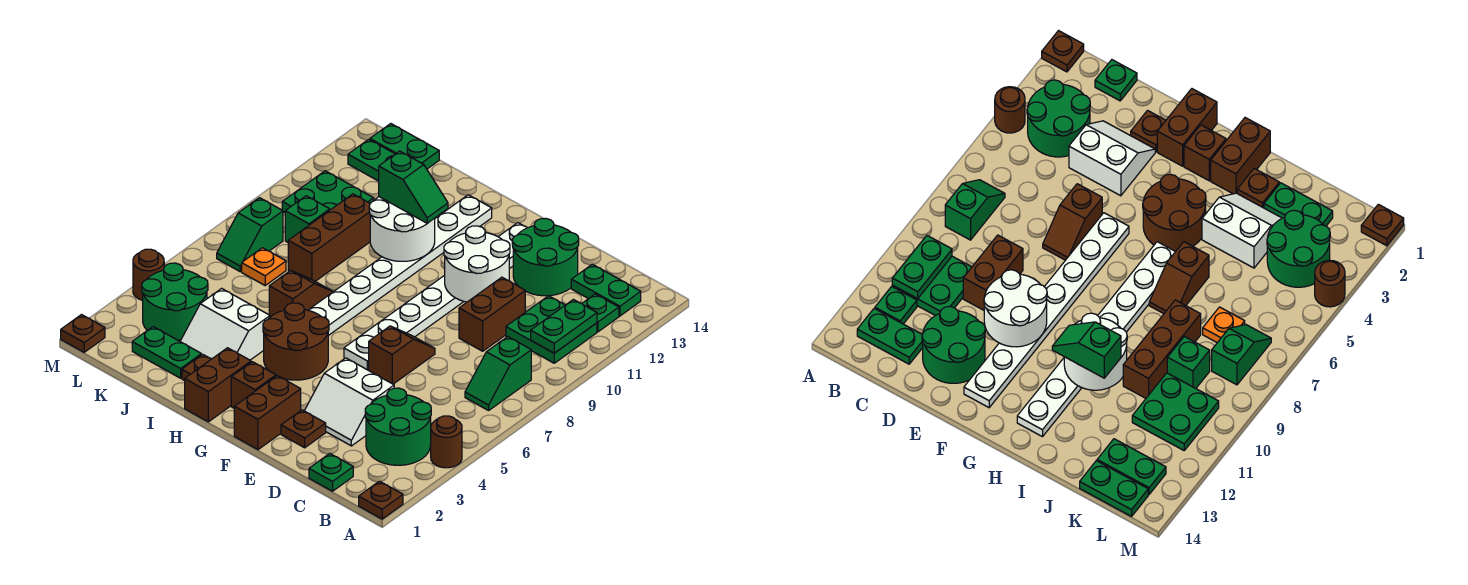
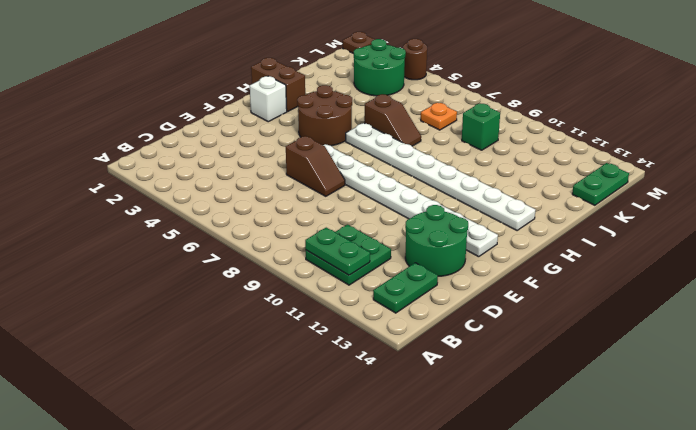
white 1x1 brick [250,76,287,122] -> brown 1x1 brick [231,362,276,408]
none -> brown 1x1 plate [359,481,403,519]
none -> brown 1x1 round brick [431,416,462,468]
none -> green 2x2 round brick [365,388,431,465]
none -> green 1x2 slope [465,337,531,411]

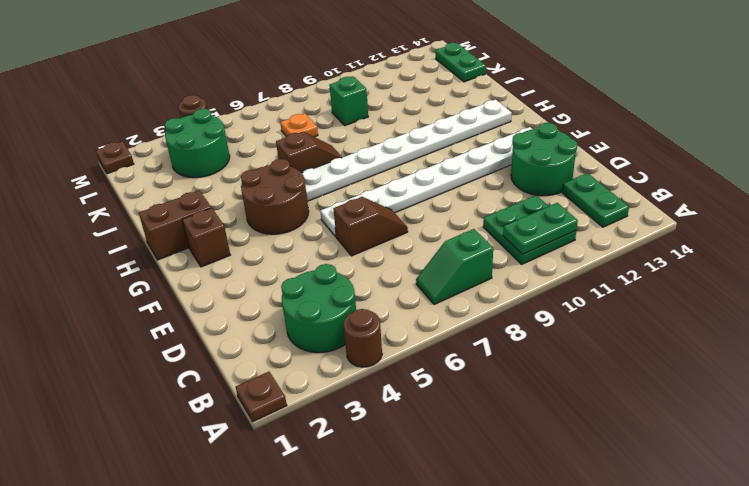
none -> green 1x1 plate [582,294,619,332]
none -> green 1x1 plate [309,454,353,491]
none -> white 2x2 slope [305,358,394,446]
none -> brown 1x2 brick [459,277,525,351]

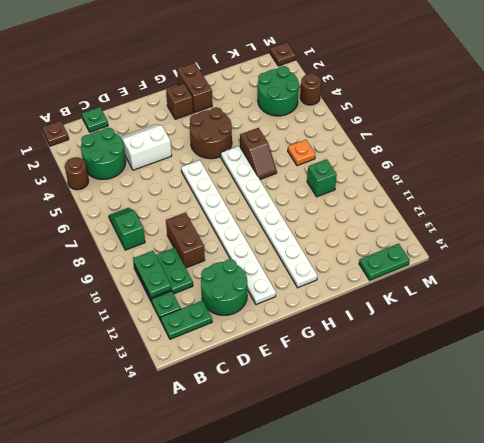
none -> brown 1x1 plate [281,410,326,448]
none -> brown 1x2 slope [369,326,435,384]
none -> brown 1x2 brick [234,376,301,450]
none -> brown 1x1 plate [182,354,211,381]

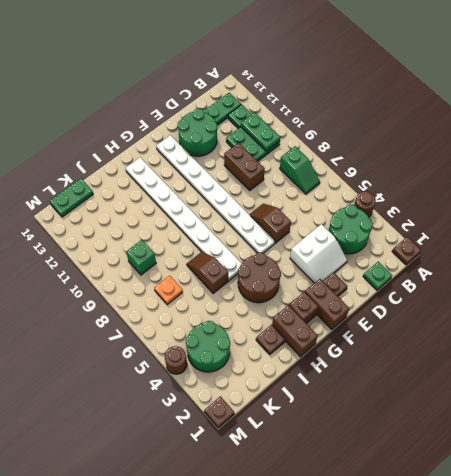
none -> white 2x2 slope [180,288,270,360]
none -> green 1x2 plate [132,327,201,378]
none -> brown 1x3 brick [288,194,370,281]
none -> green 2x2 plate [282,171,374,213]

